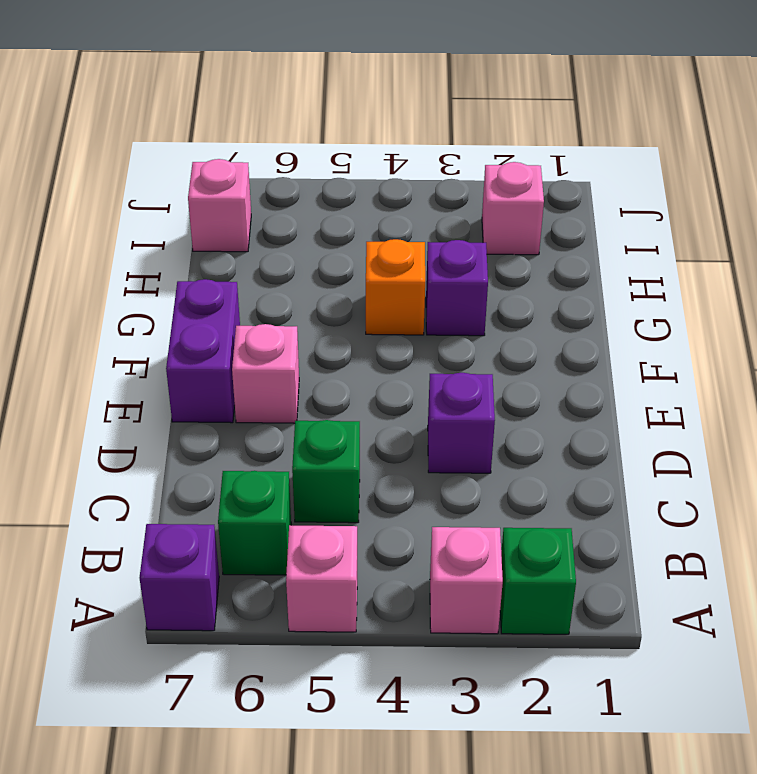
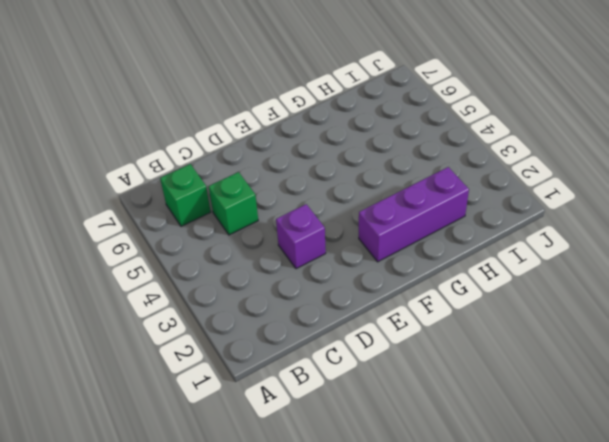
purple 1x3 brick [359,167,469,262] -> none
none -> green 1x1 brick [500,528,576,634]
none -> pink 1x1 brick [430,527,503,634]
none -> pink 1x1 brick [286,525,357,632]

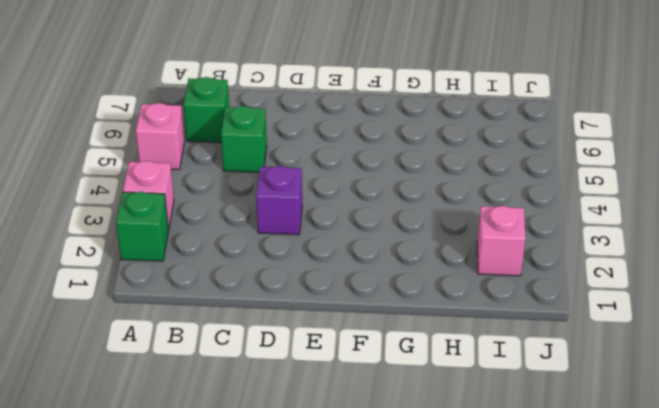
none -> purple 1x1 brick [139,524,219,631]
none -> pink 1x1 brick [232,324,299,423]
none -> purple 1x2 brick [166,279,240,423]

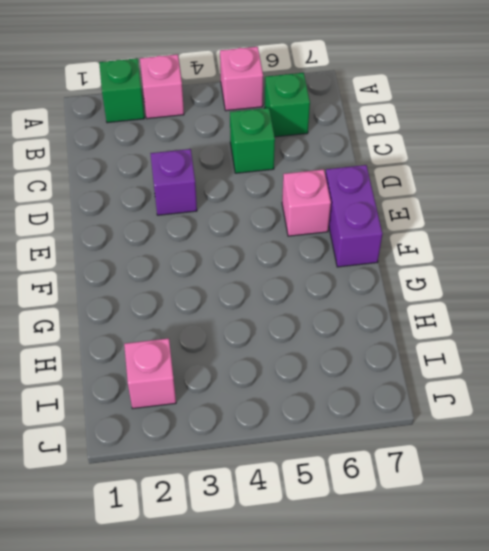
none -> purple 1x1 brick [139,524,219,631]
none -> purple 1x1 brick [426,240,488,336]
none -> orange 1x1 brick [366,239,425,335]

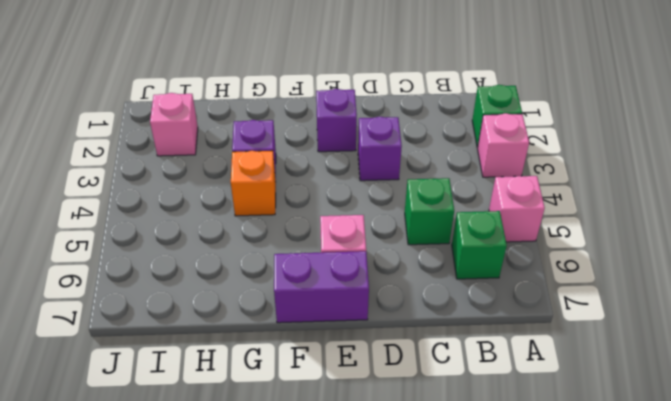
purple 1x1 brick [316,89,357,152] -> purple 1x1 brick moved to [139,524,219,631]
none -> pink 1x1 brick [188,159,251,252]

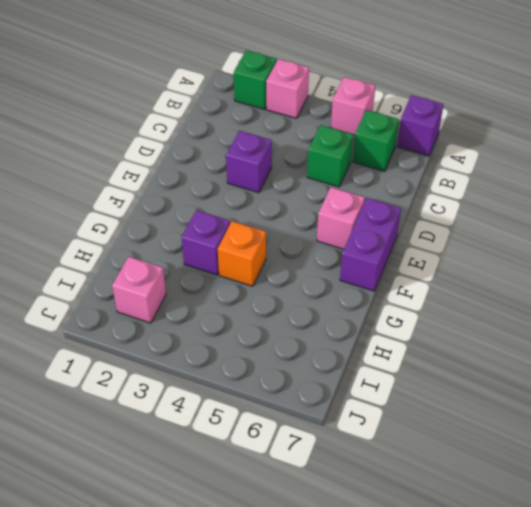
none -> pink 1x1 brick [188,159,251,252]

